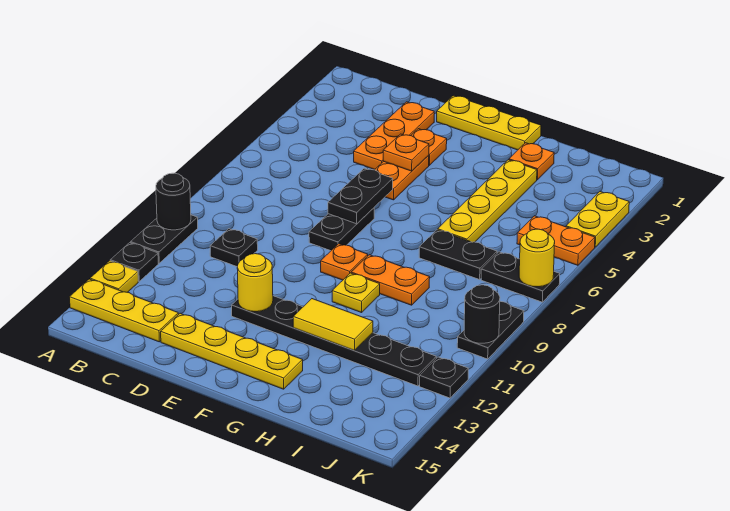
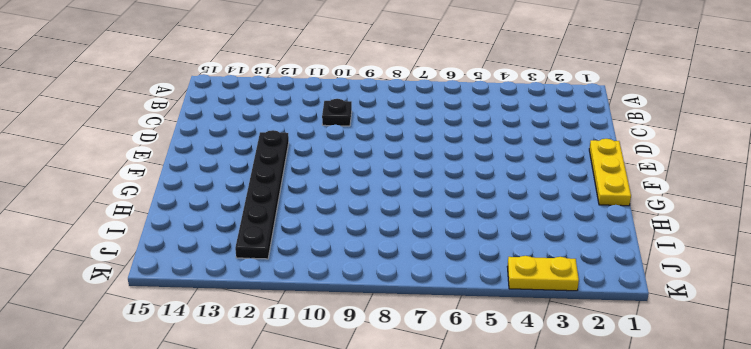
none -> black 1x2 plate [131,215,198,263]
none -> black 1x1 plate [110,243,158,281]
none -> yellow 1x1 plate [90,261,138,292]
none -> yellow 1x3 plate [70,279,179,342]

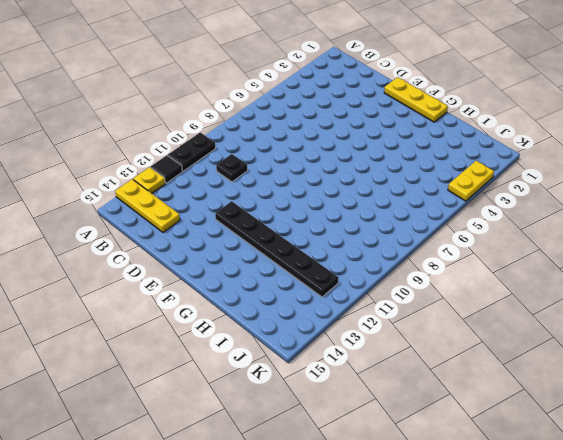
black 1x1 tile [151,155,182,183] -> black 1x1 plate [110,243,158,281]
none -> orange 1x3 plate [354,102,434,170]
none -> yellow 1x4 plate [161,313,303,389]
none -> orange 1x1 plate [411,129,447,165]
none -> orange 1x2 plate [375,155,429,200]

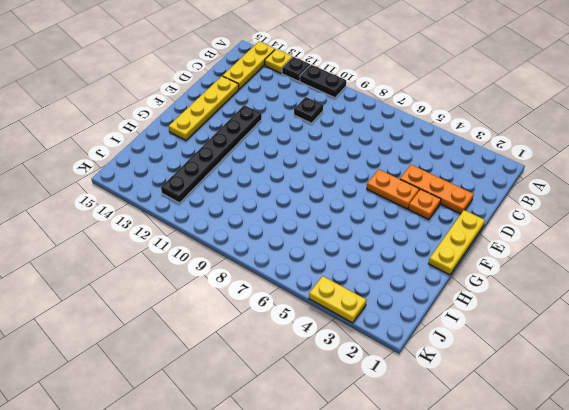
none -> black 1x2 plate [309,208,374,251]
none -> orange 1x1 plate [321,244,368,280]
none -> orange 1x2 plate [351,255,430,305]
none -> yellow 1x1 plate [332,273,380,313]

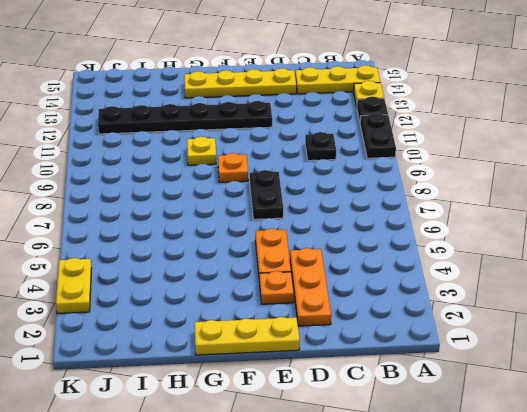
none -> orange 1x2 plate [351,255,430,305]
none -> orange 1x1 plate [509,143,554,180]
none -> yellow 1x4 plate [438,160,537,242]
none -> black 1x2 plate [419,230,497,280]

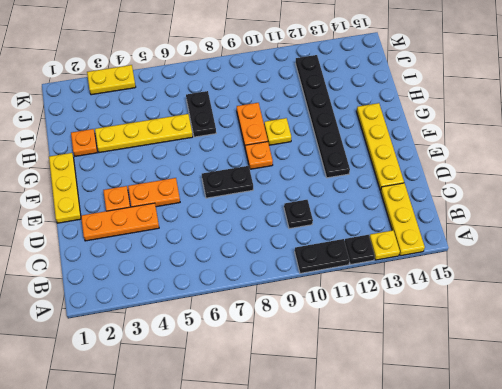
none -> orange 1x2 plate [517,216,595,265]
none -> black 1x2 plate [481,252,560,302]
none -> black 1x2 plate [457,301,524,359]
none -> black 1x1 plate [420,357,468,398]

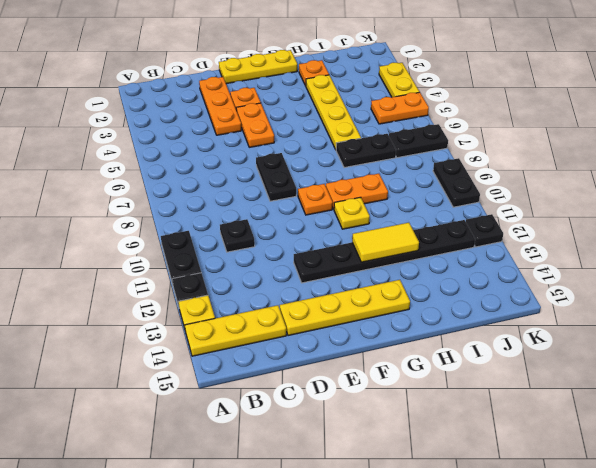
none -> black 1x1 round brick [156,173,191,230]
none -> orange 1x1 plate [383,134,429,171]
none -> black 1x2 plate [328,168,393,224]
none -> yellow 1x1 round brick [237,254,273,312]

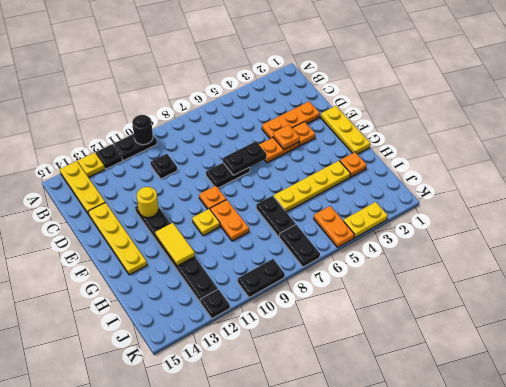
none -> yellow 1x1 round brick [519,229,555,287]
none -> black 1x1 round brick [464,285,500,343]

